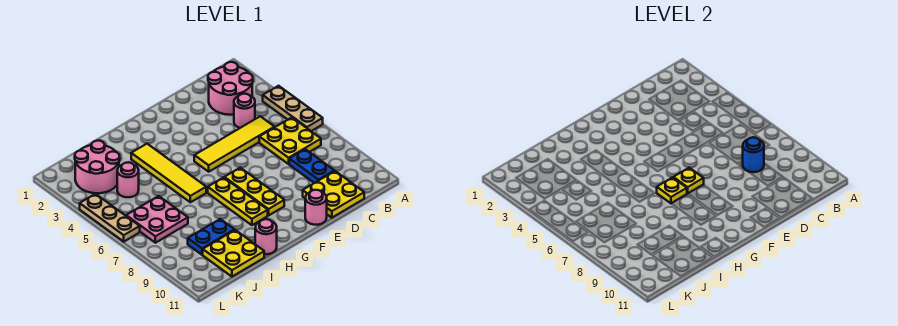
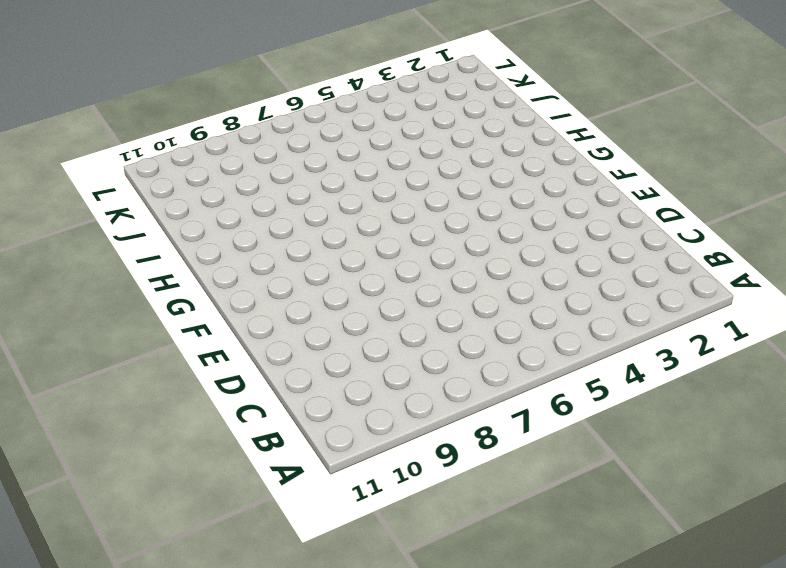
none -> tan 1x3 plate [263,86,323,131]
none -> pink 2x2 round brick [208,62,253,115]
none -> yellow 2x2 plate [259,118,321,164]

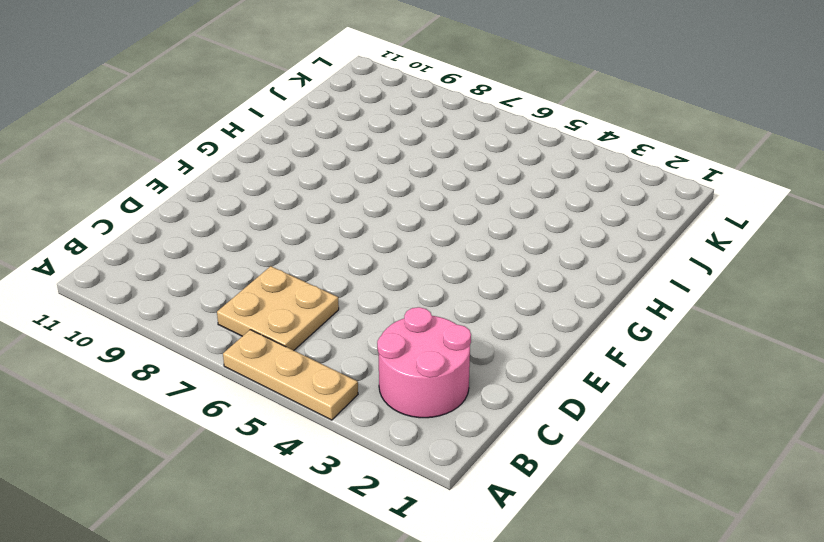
tan 2x2 plate [217,266,339,350] -> yellow 2x2 plate [259,118,321,164]
none -> pink 1x1 round brick [234,94,255,128]
none -> yellow 1x4 tile [194,116,275,172]
none -> blue 1x2 plate [289,149,334,183]

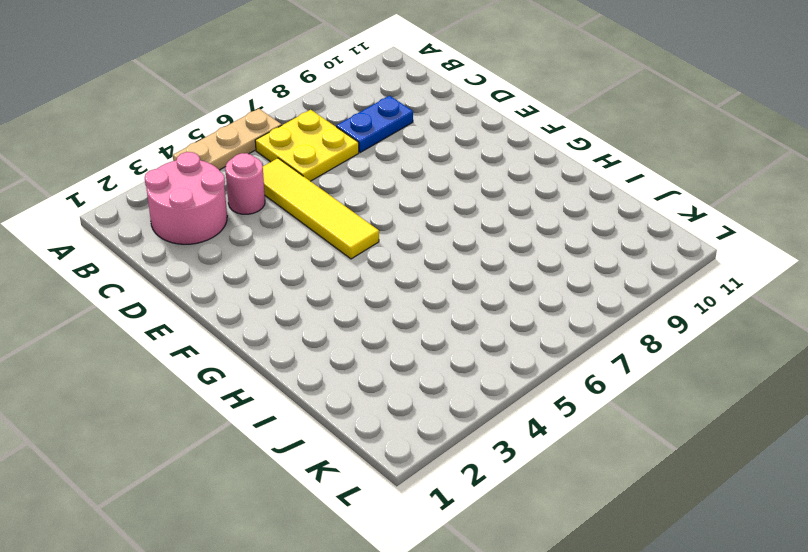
none -> yellow 2x2 plate [303,171,364,218]
none -> pink 1x1 round brick [305,190,327,225]
none -> yellow 1x3 plate [224,168,284,215]

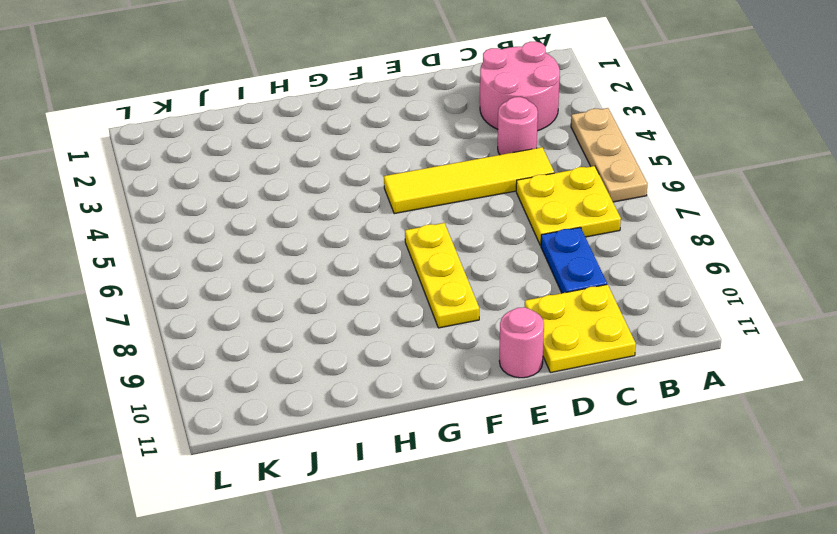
none -> yellow 1x3 plate [208,177,268,225]
none -> yellow 1x4 tile [131,144,206,202]
none -> pink 1x1 round brick [255,219,277,254]

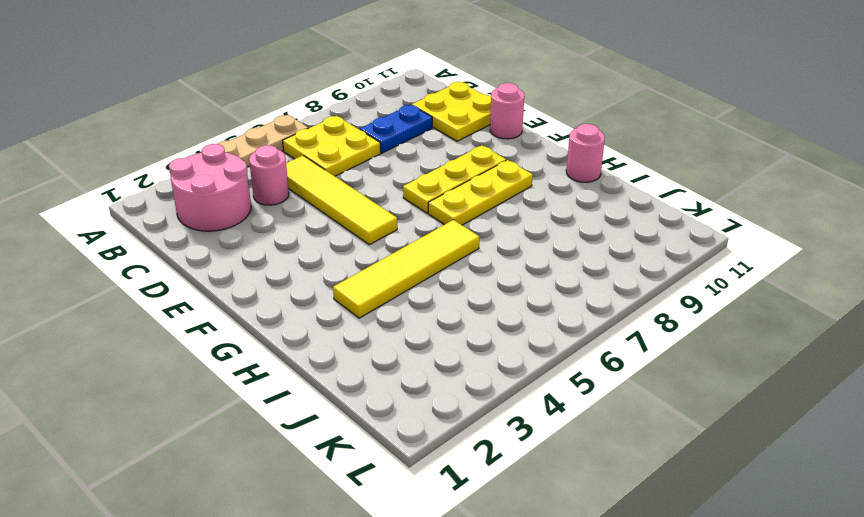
none -> blue 1x2 plate [188,219,235,255]
none -> yellow 2x2 plate [203,230,264,277]
none -> pink 2x2 round brick [75,141,120,193]

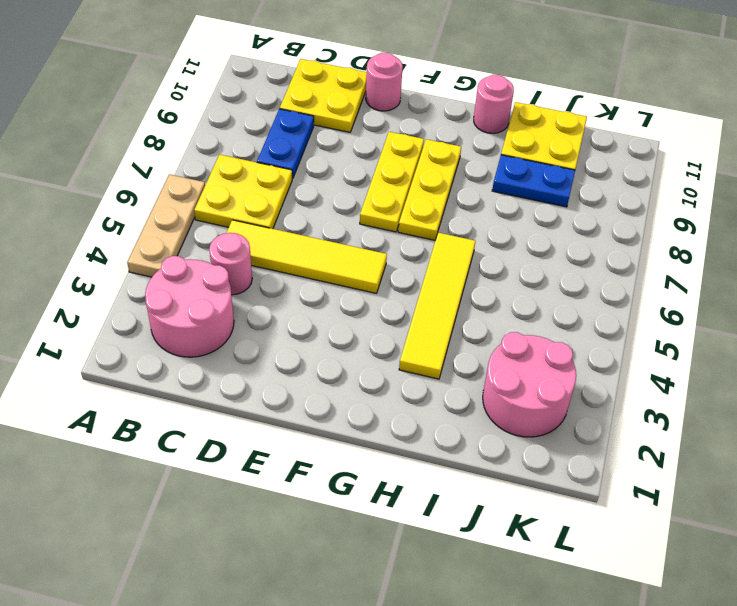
none -> pink 1x1 round brick [117,163,139,197]
none -> pink 2x2 plate [126,196,188,243]
none -> tan 1x3 plate [80,194,140,242]

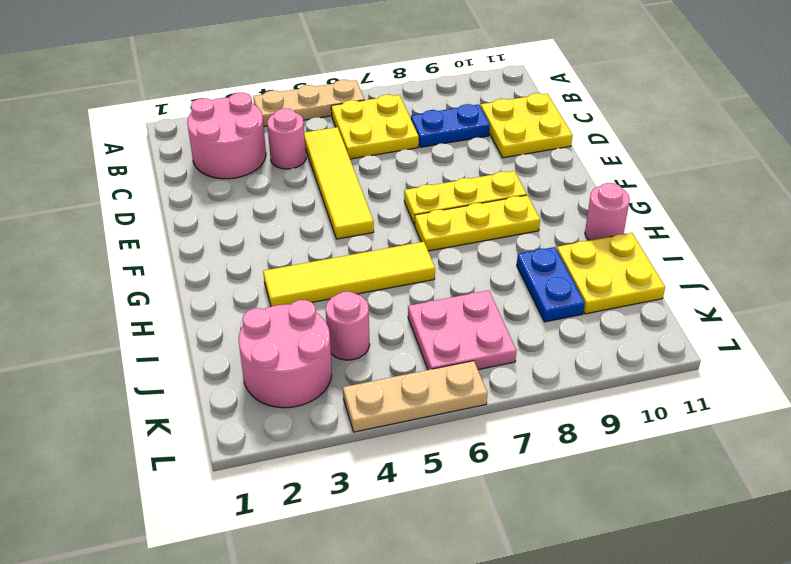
none -> pink 1x1 round brick [305,190,327,225]
none -> blue 1x1 round brick [743,137,764,172]
none -> yellow 1x1 plate [673,168,704,193]

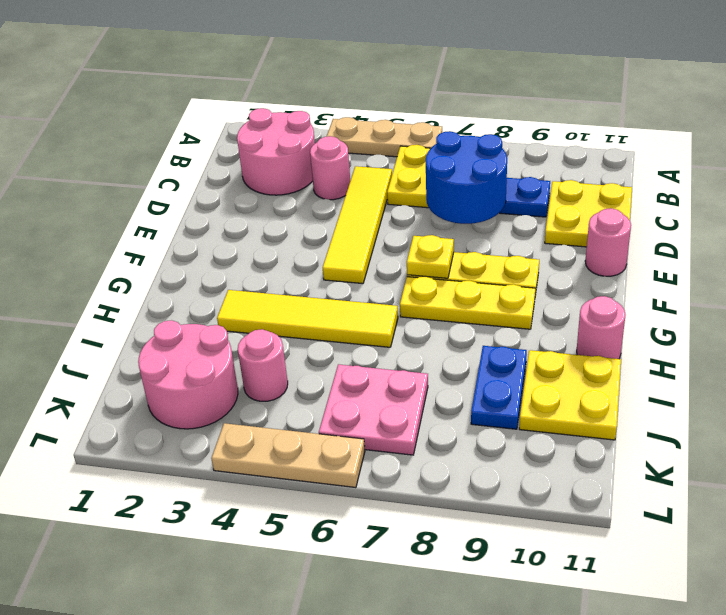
blue 2x2 round brick [426,131,507,224] -> blue 1x1 round brick [743,137,764,172]
none -> yellow 1x1 plate [657,177,687,203]

